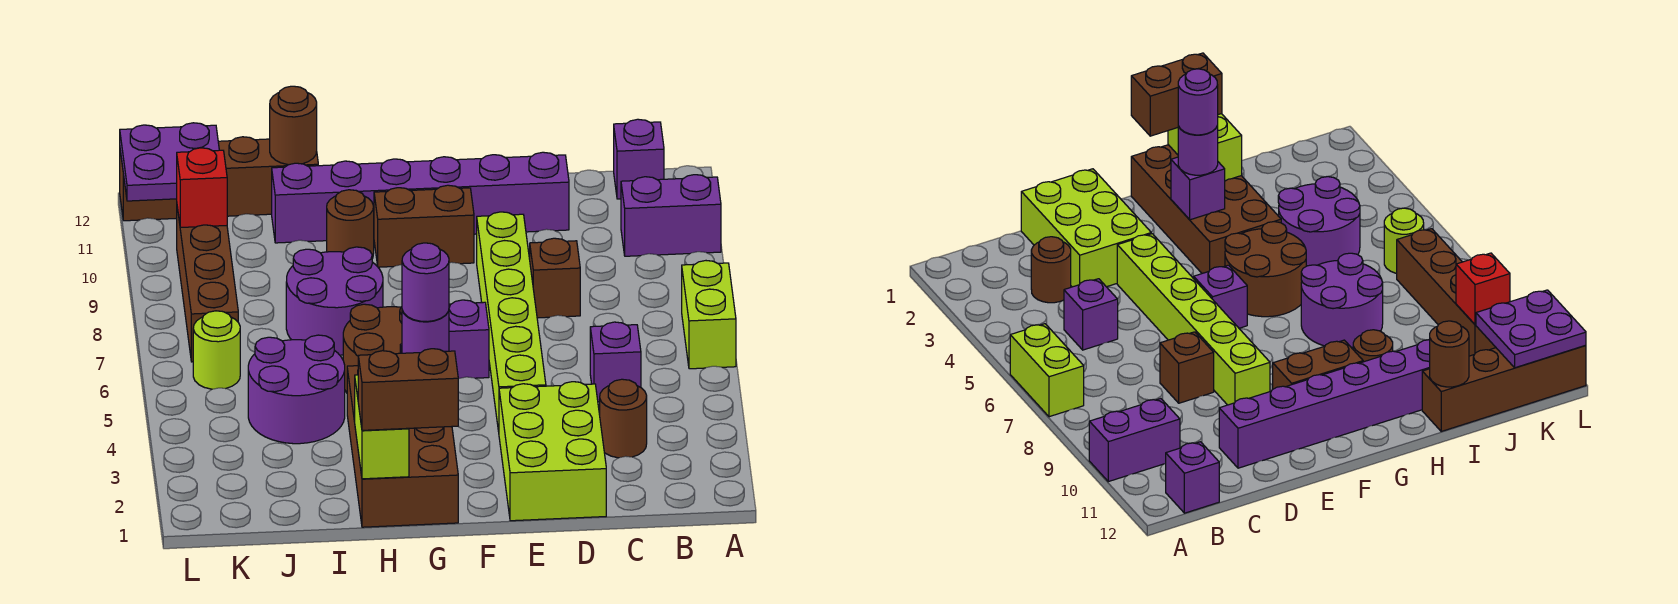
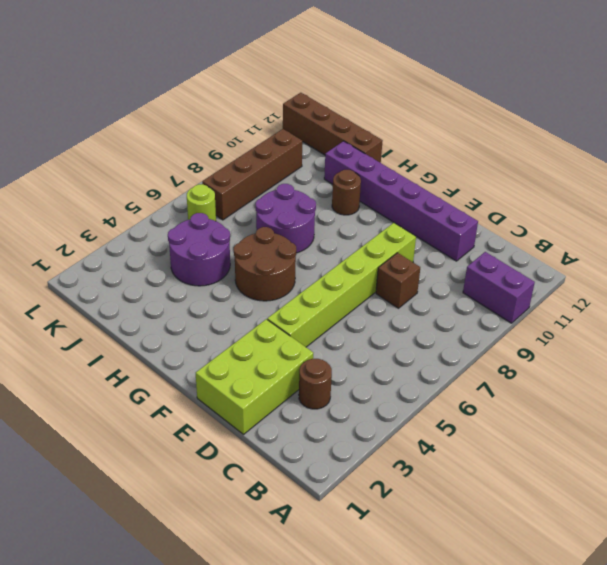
none -> lime 1x2 brick [682,261,736,369]
none -> purple 1x1 brick [614,119,664,199]
none -> purple 1x1 brick [590,322,641,402]

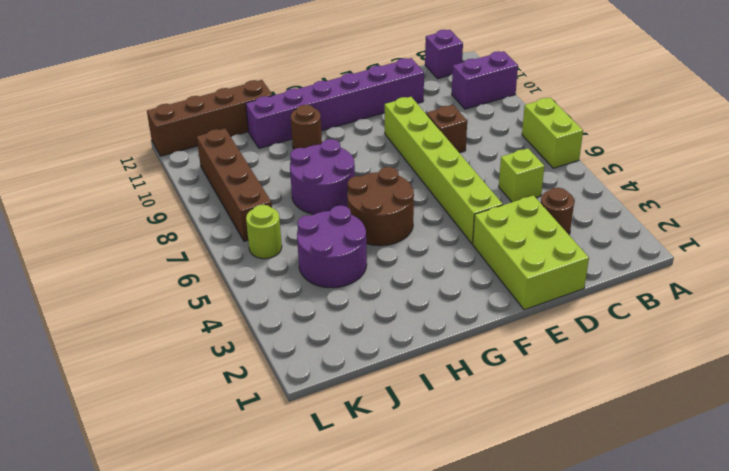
lime 1x1 brick [499,148,544,202] -> purple 1x1 brick [590,322,641,402]
none -> purple 1x1 brick [449,300,489,379]
none -> brown 1x2 brick [374,185,474,267]
none -> brown 2x4 brick [347,366,458,527]

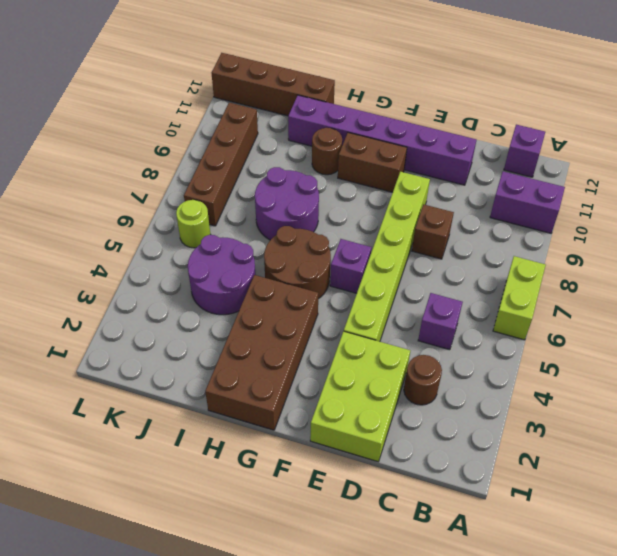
none -> purple 1x1 brick [1171,157,1225,220]
none -> lime 1x2 brick [355,375,409,479]
none -> brown 1x1 round brick [270,86,317,165]

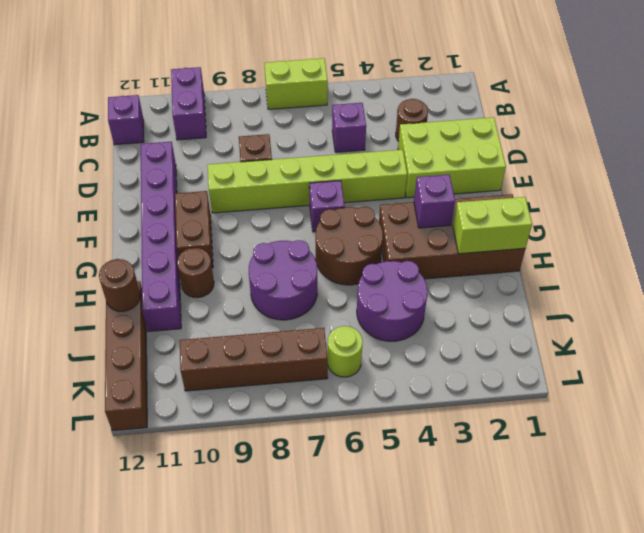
none -> red 1x1 brick [177,148,227,228]
none -> purple 2x2 plate [120,123,219,201]
none -> brown 1x2 brick [358,349,458,430]

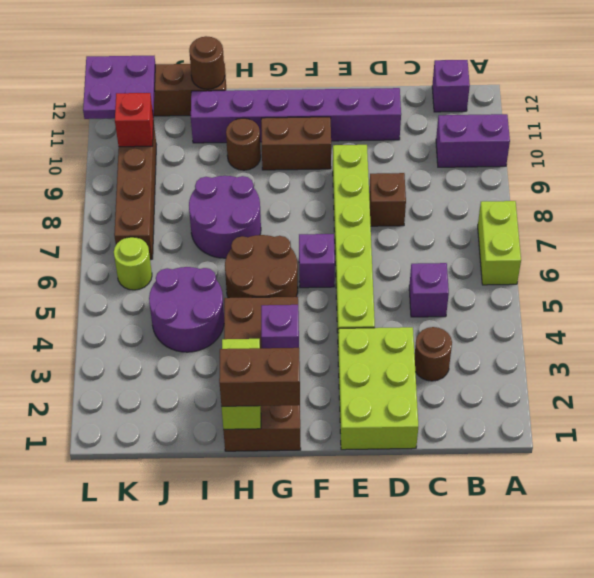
none -> purple 1x1 round brick [402,310,449,353]
none -> purple 1x1 round brick [402,243,449,322]

